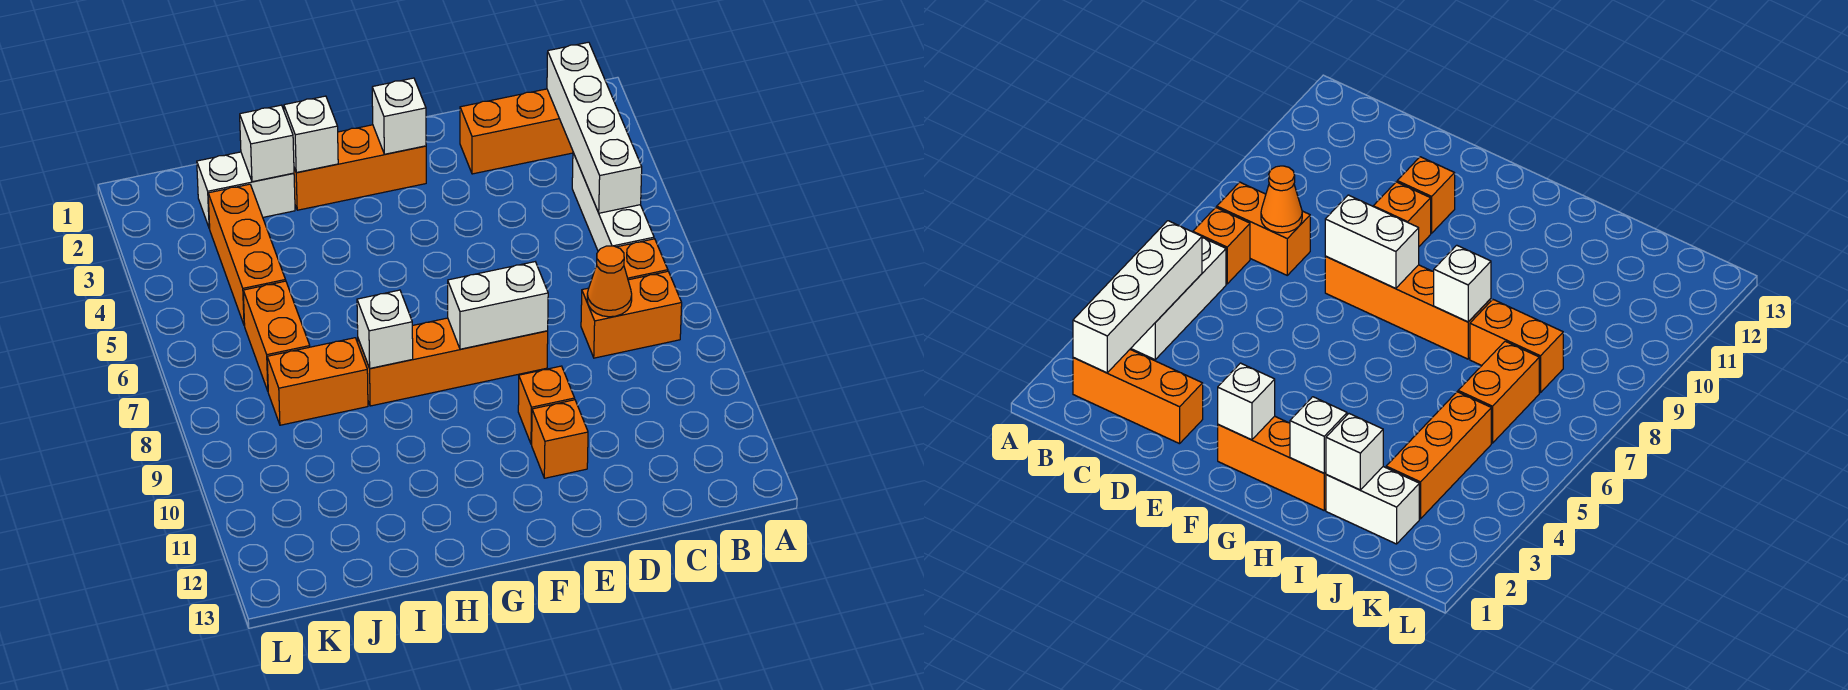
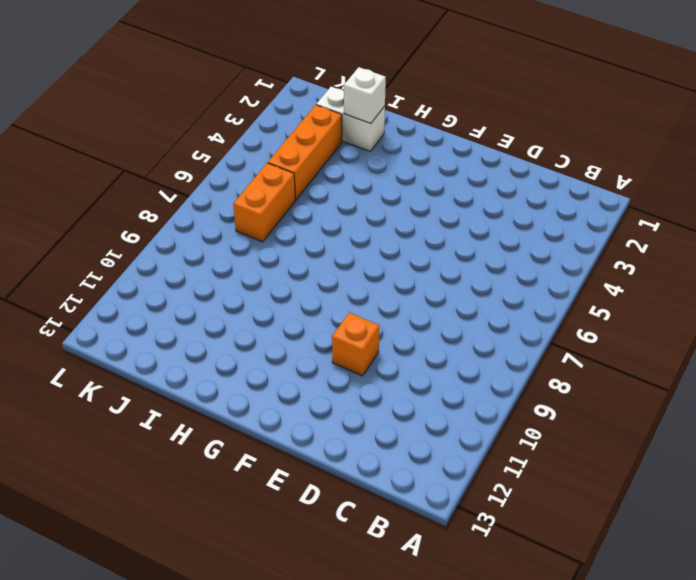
none -> orange 1x3 brick [460,89,573,174]
none -> white 1x3 brick [572,153,654,251]
none -> orange 1x1 brick [617,239,668,280]

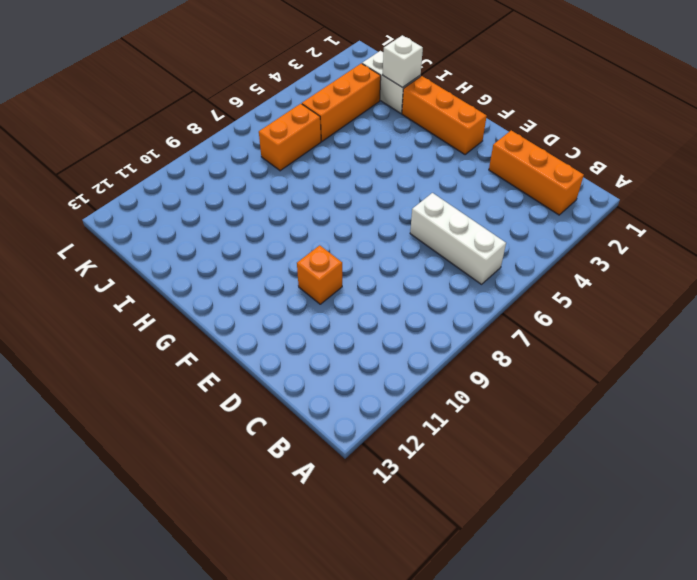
white 1x3 brick [410,193,506,284] -> white 1x3 brick turned to [572,153,654,251]
none -> orange 1x1 brick [617,239,668,280]
none -> orange 1x2 brick [581,271,682,358]
none -> orange 1x4 brick [358,318,548,406]

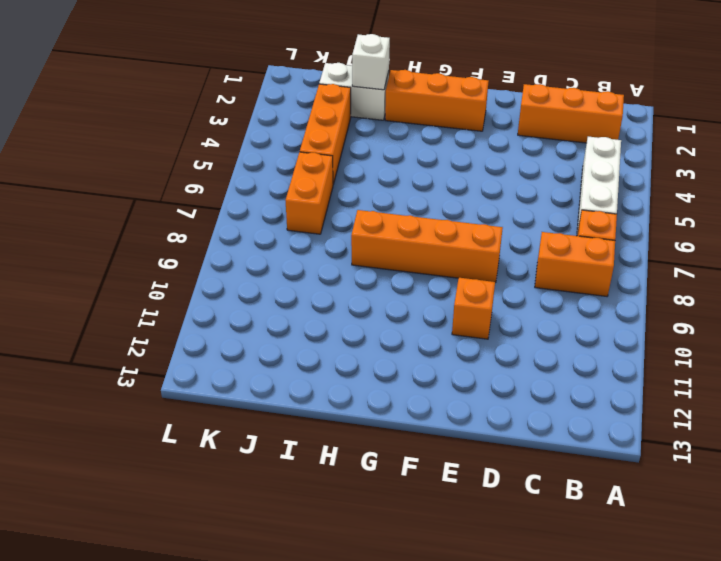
none -> orange 1x1 brick [532,400,588,478]
none -> orange 1x2 brick [267,338,368,425]
none -> white 1x4 brick [547,42,642,213]

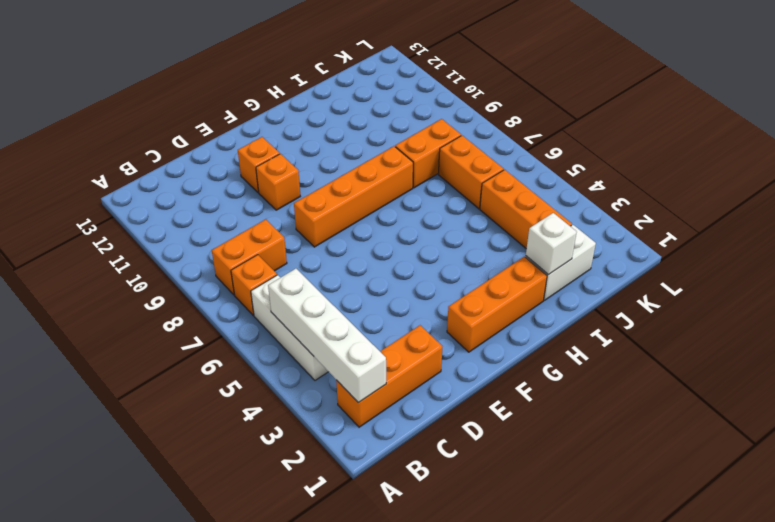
none -> orange 1x1 cone [587,246,632,317]
none -> white 1x2 brick [448,262,548,349]
none -> white 1x1 brick [372,78,426,154]

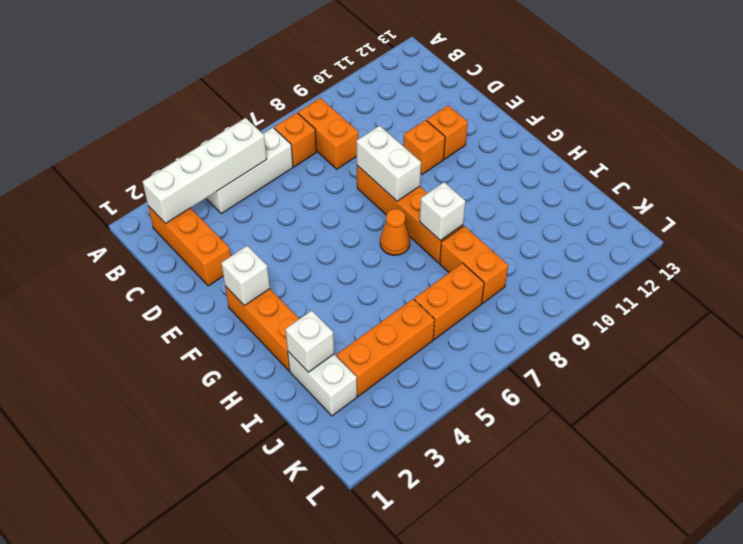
orange 1x1 cone [380,209,410,255] -> orange 1x1 cone moved to [587,246,632,317]
none -> white 1x1 brick [284,96,338,173]

